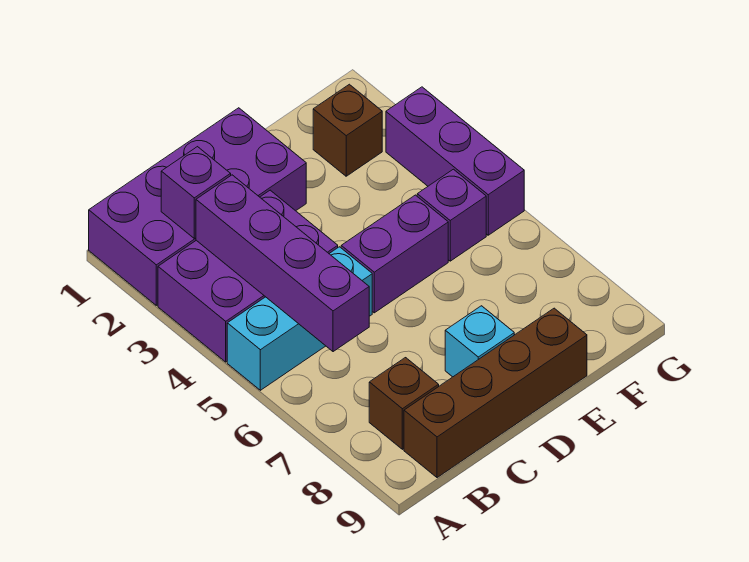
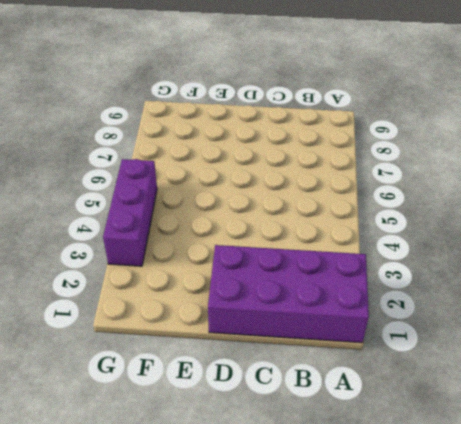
none -> purple 2x3 brick [158,190,338,362]
none -> cyan 1x3 brick [227,247,372,390]
none -> brown 1x1 brick [369,358,439,449]

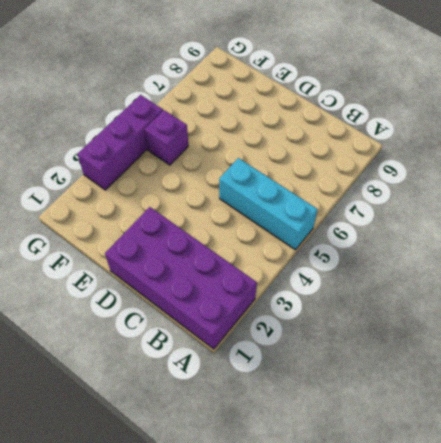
none -> purple 2x3 brick [158,190,338,362]
none -> brown 1x1 brick [369,358,439,449]
none -> brown 1x4 brick [404,308,587,478]

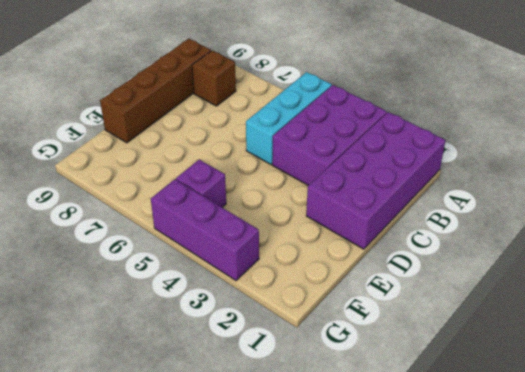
none -> purple 1x2 brick [341,195,448,313]
none -> cyan 1x1 brick [445,306,514,377]
none -> brown 1x1 brick [313,84,382,176]

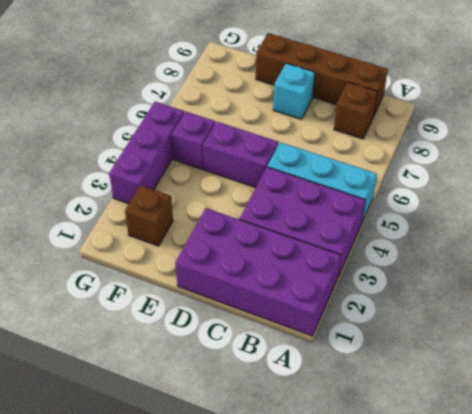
none -> purple 1x1 brick [161,147,231,239]
none -> purple 1x4 brick [196,175,369,352]

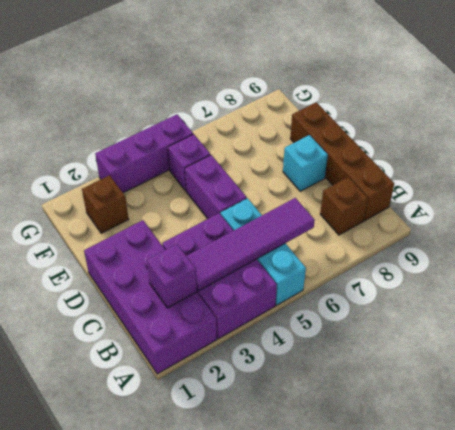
purple 1x4 tile [187,198,315,291] -> purple 1x4 brick [196,175,369,352]

